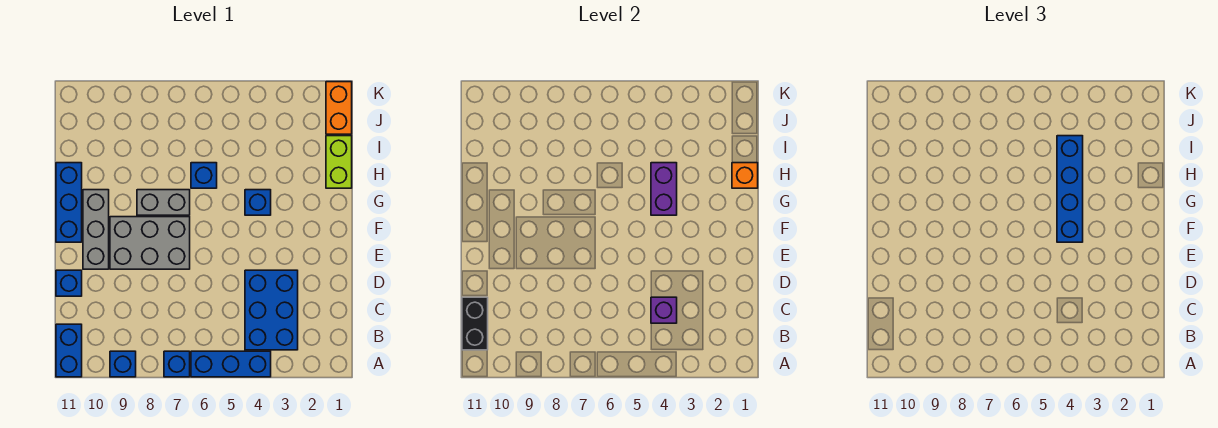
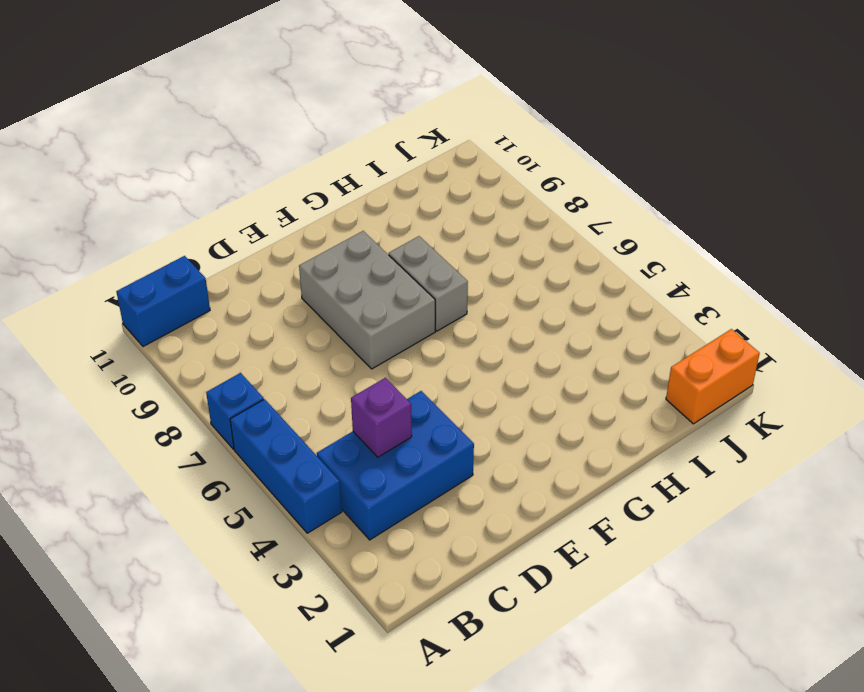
none -> blue 1x1 brick [110,351,136,377]
none -> blue 1x1 brick [56,270,82,296]
none -> grey 1x3 brick [83,190,109,269]

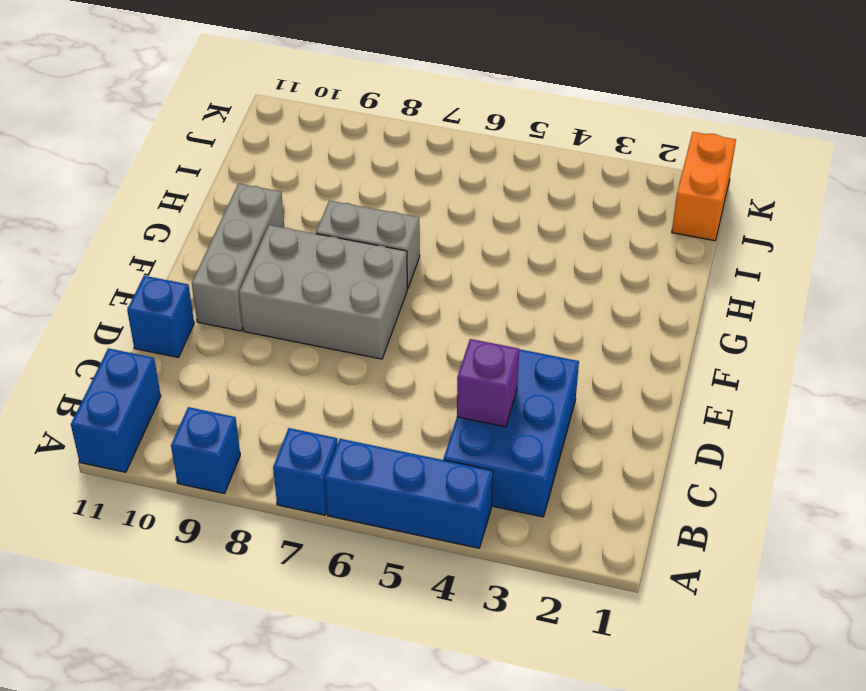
none -> blue 1x3 brick [56,163,82,242]
none -> blue 1x1 brick [245,190,271,215]
none -> lime 1x2 brick [326,136,352,188]

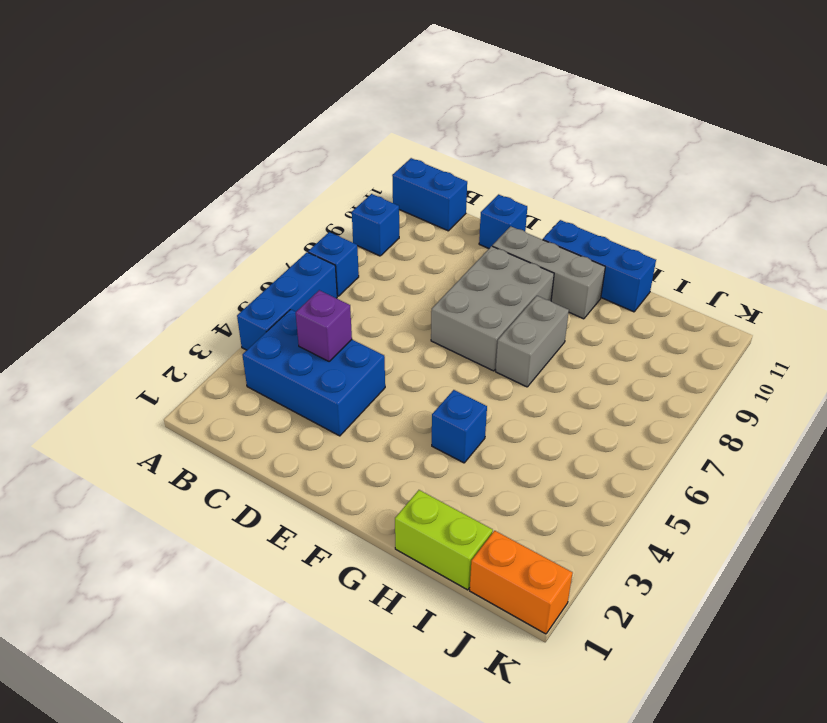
none -> blue 1x1 brick [191,163,217,188]
none -> black 1x2 brick [462,297,488,350]
none -> purple 1x2 brick [651,163,677,215]

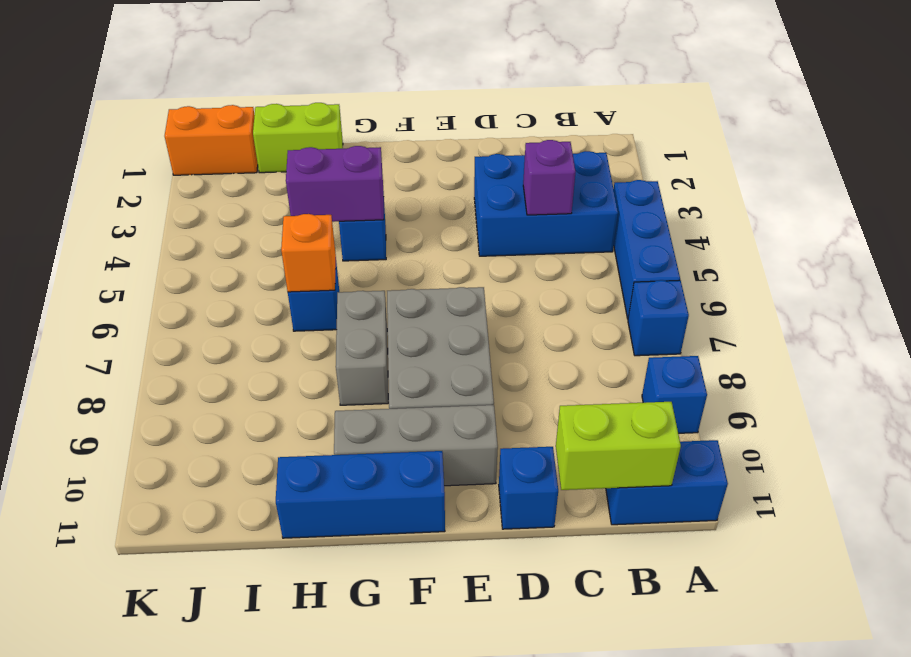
lime 1x2 brick [556,402,681,490] -> black 1x2 brick [462,297,488,350]
orange 1x1 brick [281,214,336,292] -> orange 1x1 brick moved to [732,163,758,188]
none -> blue 1x4 brick [1057,136,1083,242]

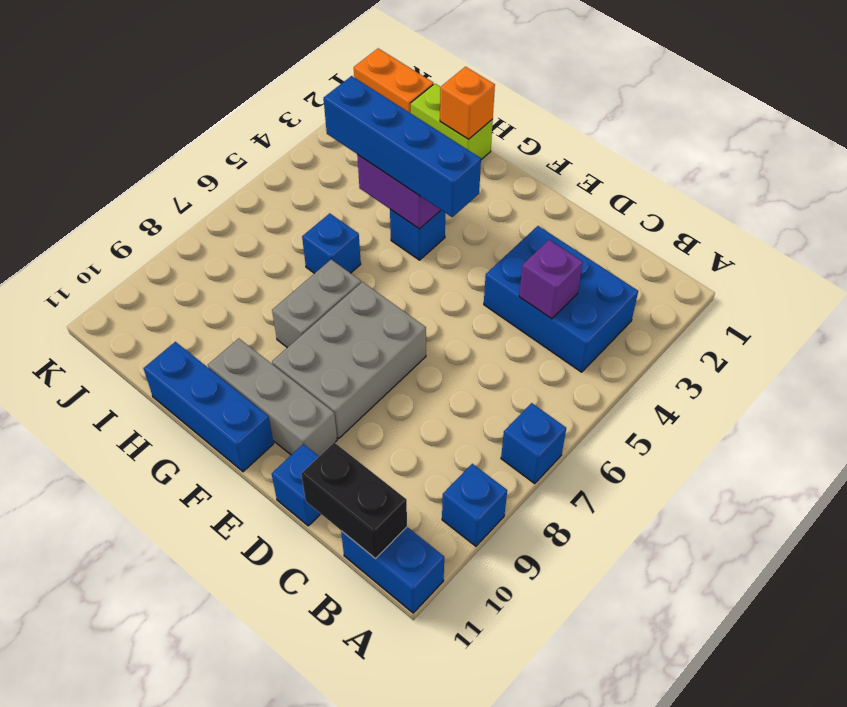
none -> blue 1x3 brick [191,351,271,377]

